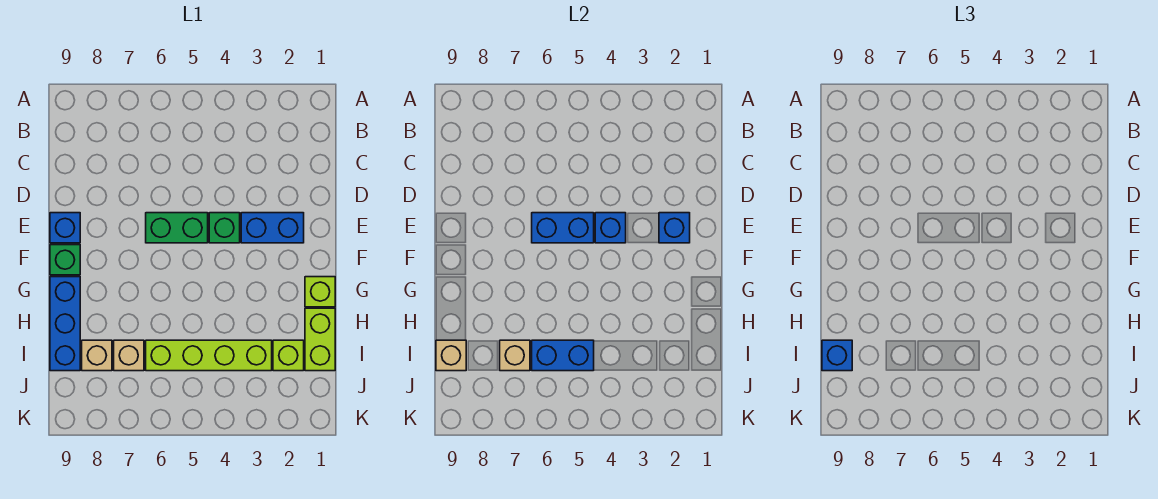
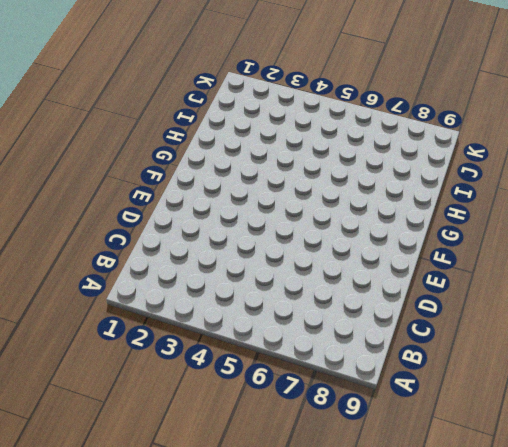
none -> blue 1x2 brick [241,213,304,243]
none -> green 1x1 brick [209,213,240,243]
none -> green 1x2 brick [146,213,208,243]

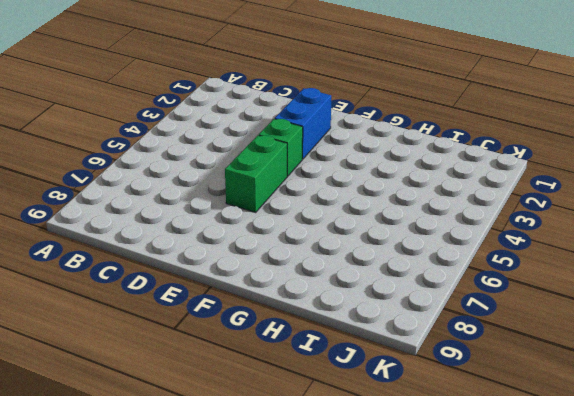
none -> blue 1x1 brick [50,213,80,243]
none -> green 1x1 brick [50,245,80,275]
none -> lime 1x1 brick [305,277,335,307]

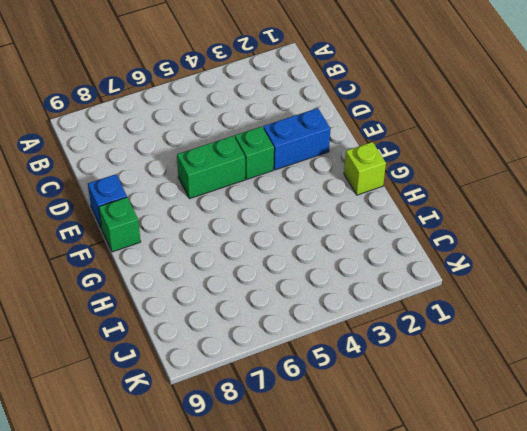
none -> blue 1x3 brick [50,277,80,371]
none -> lime 1x2 brick [305,308,335,371]
none -> lime 1x1 brick [273,340,304,371]

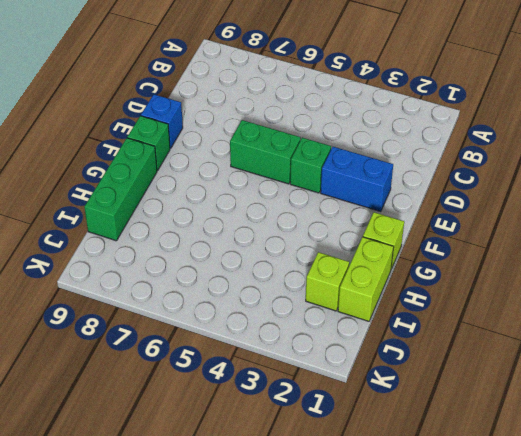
green 1x3 brick [84,138,157,241] -> blue 1x3 brick [50,277,80,371]
none -> lime 1x4 brick [146,340,272,371]
none -> tan 1x1 brick [114,340,144,371]
none -> tan 1x1 brick [82,340,112,371]

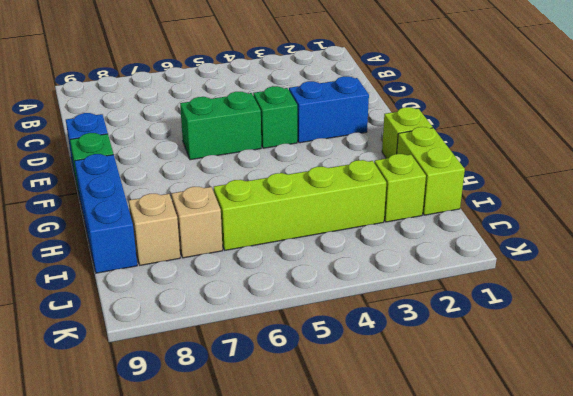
none -> blue 1x1 brick [659,213,690,243]
none -> blue 1x1 brick [595,213,626,243]
none -> blue 1x2 brick [532,213,594,243]

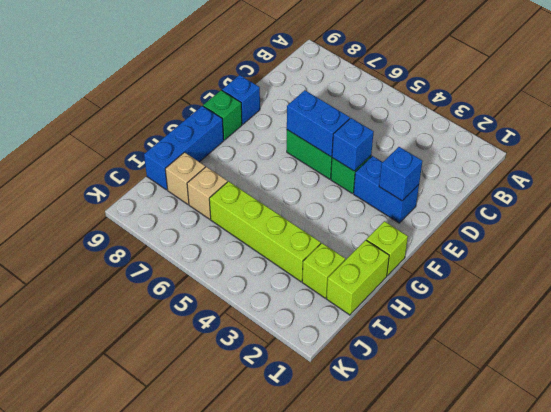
none -> blue 1x2 brick [532,340,594,371]
none -> tan 1x1 brick [500,340,530,371]
none -> tan 1x1 brick [436,340,466,371]

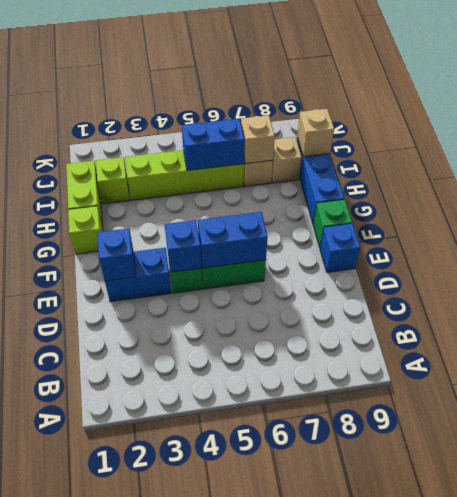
none -> blue 1x1 brick [822,340,852,371]

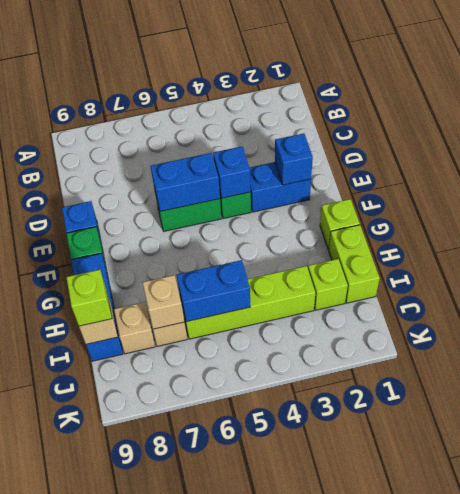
lime 1x1 brick [66,270,112,326] -> blue 1x1 brick [822,340,852,371]

